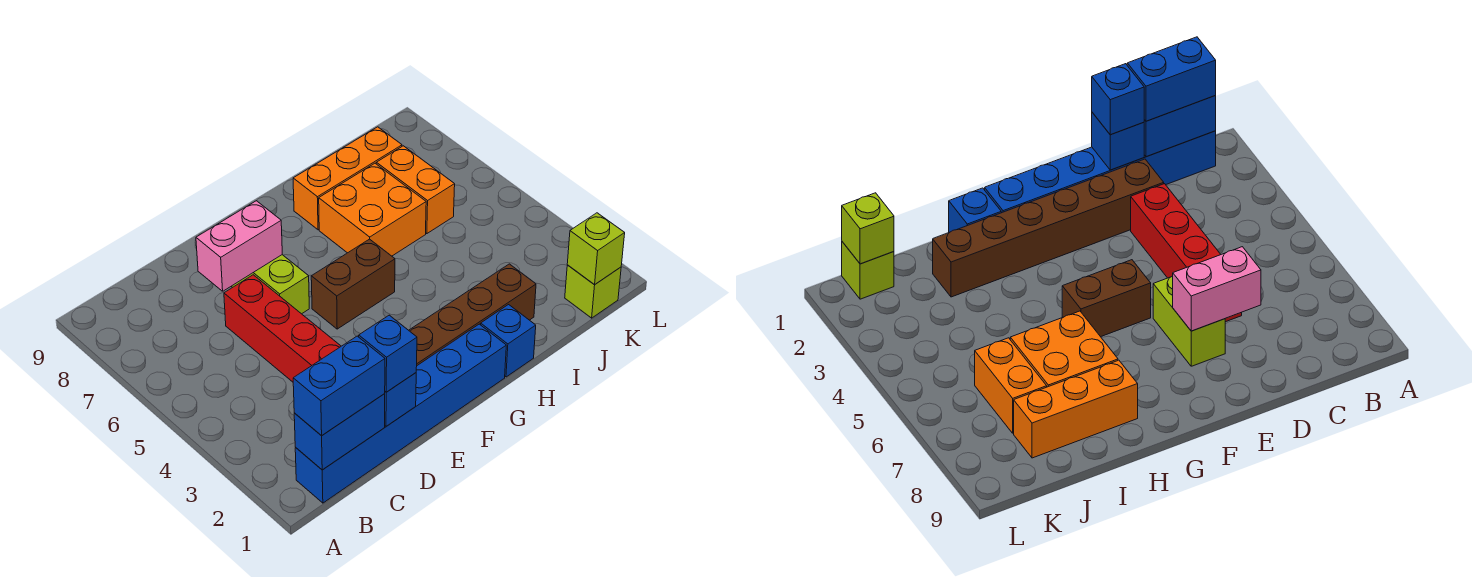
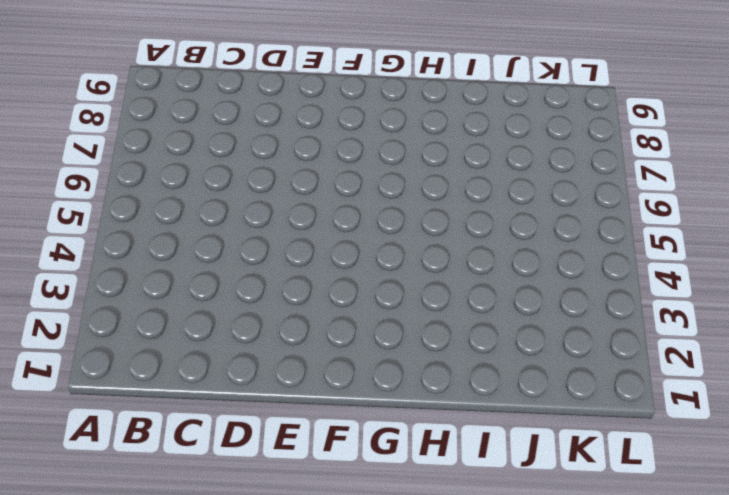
none -> blue 1x6 brick [295,324,506,503]
none -> brown 1x6 brick [409,264,536,365]
none -> red 1x4 brick [224,275,341,382]

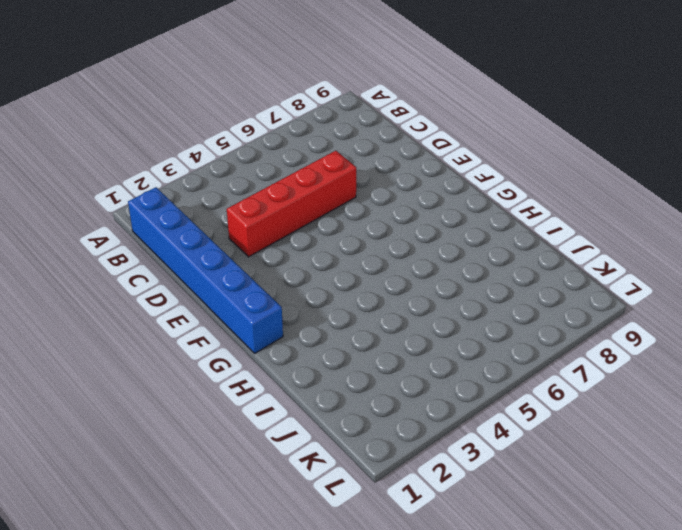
none -> brown 1x6 brick [409,264,536,365]
none -> lime 1x2 brick [231,255,309,314]
none -> brown 1x2 brick [311,239,395,329]

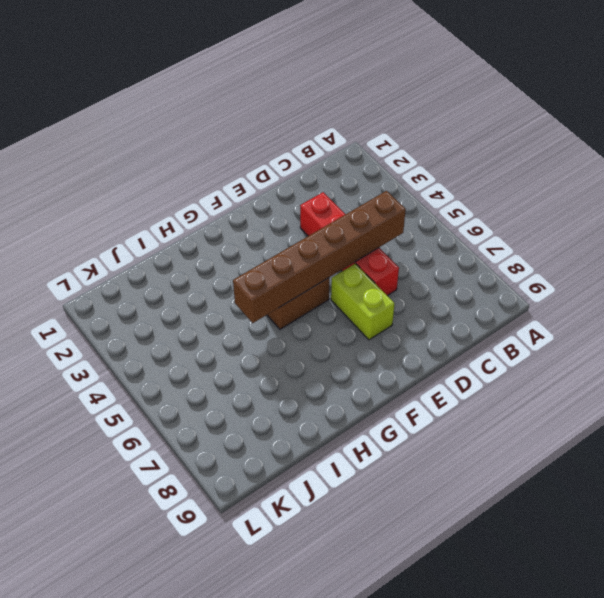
brown 1x6 brick [233,191,406,323] -> brown 1x6 brick moved to [409,264,536,365]
none -> blue 1x6 brick [295,324,506,503]
none -> blue 1x1 brick [481,305,536,377]
none -> orange 2x2 brick [319,163,426,256]

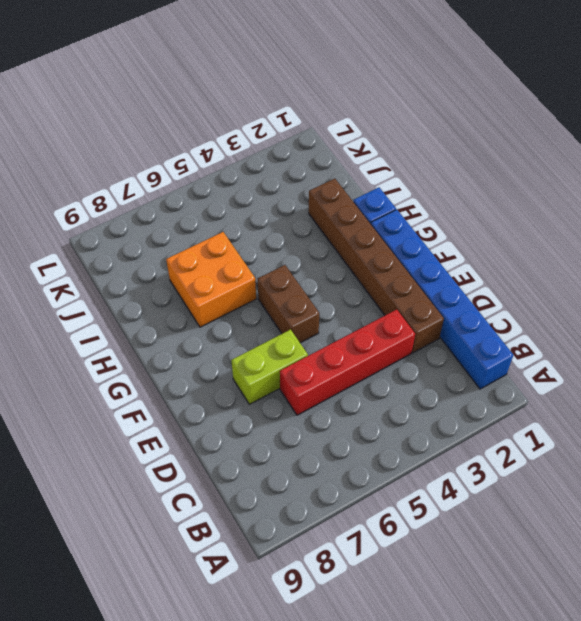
none -> orange 1x3 brick [293,127,402,230]
none -> orange 1x2 brick [376,146,455,234]
none -> lime 1x1 brick [565,265,621,318]

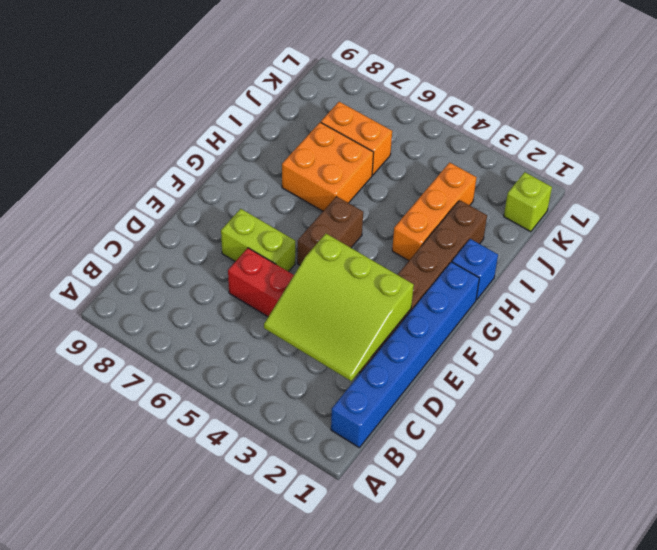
lime 3x3 slope [264,234,414,381] -> none
orange 1x3 brick [392,162,477,261] -> orange 1x3 brick moved to [293,127,402,230]
none -> blue 1x2 brick [294,394,385,470]
none -> blue 1x1 brick [385,373,416,426]
none -> pink 1x2 brick [196,201,282,291]

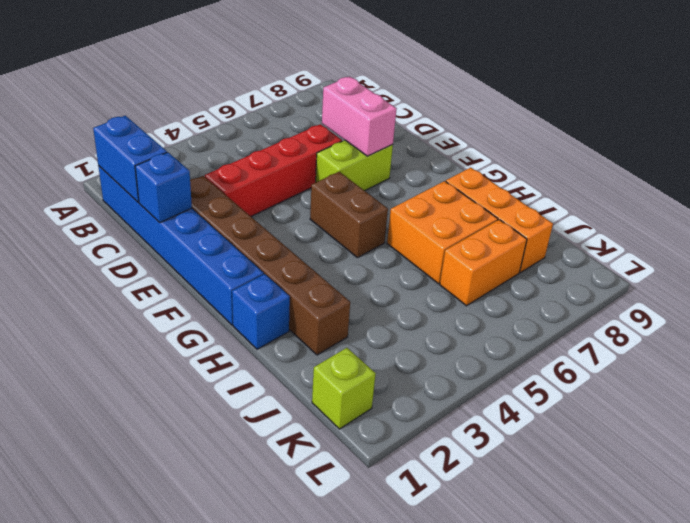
none -> lime 1x1 brick [567,213,625,285]
none -> blue 1x2 brick [293,336,385,436]
none -> blue 1x1 brick [359,315,417,392]

